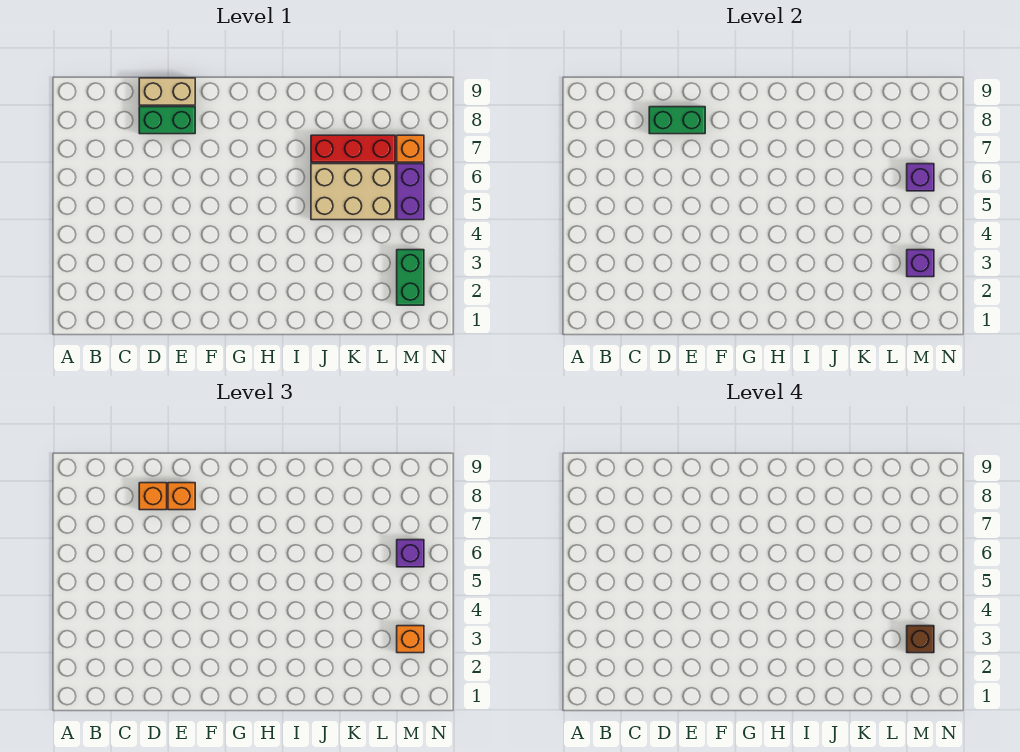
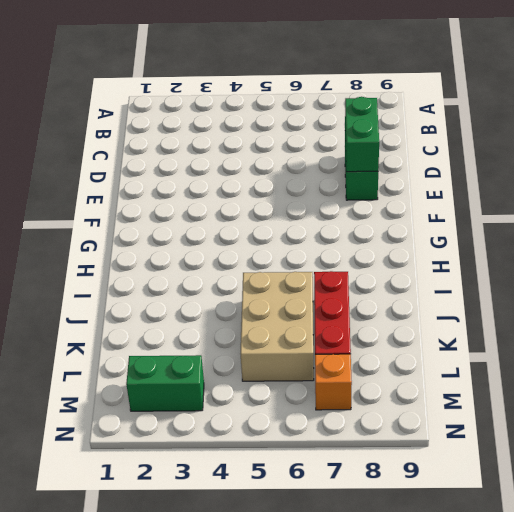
none -> tan 1x2 brick [139,78,195,105]
none -> purple 1x2 brick [397,164,424,220]
none -> purple 1x1 brick [907,250,934,277]

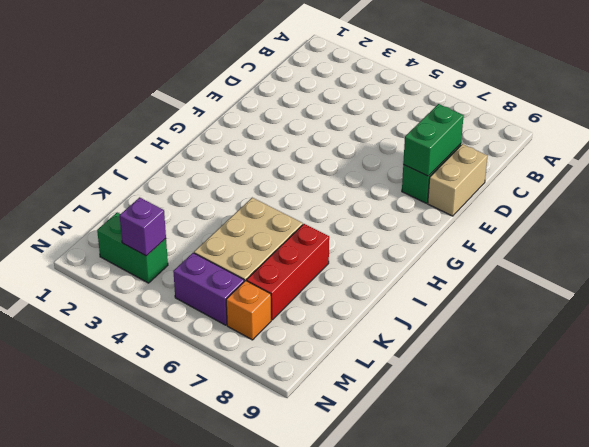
none -> purple 1x1 brick [907,164,934,191]
none -> orange 1x1 brick [139,483,167,510]
none -> orange 1x1 brick [168,483,195,510]

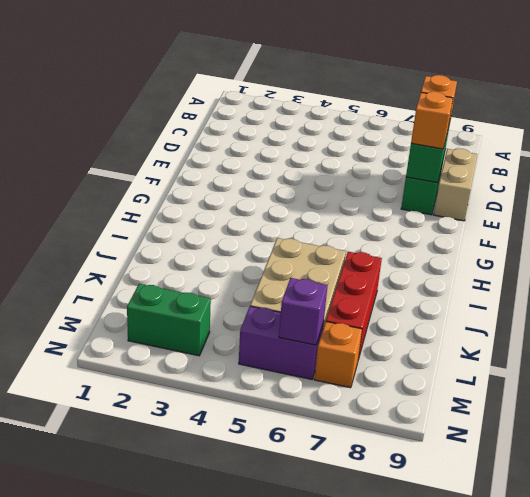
none -> purple 1x1 brick [907,250,934,277]
none -> orange 1x1 brick [397,626,424,653]
none -> purple 1x1 brick [397,540,424,567]

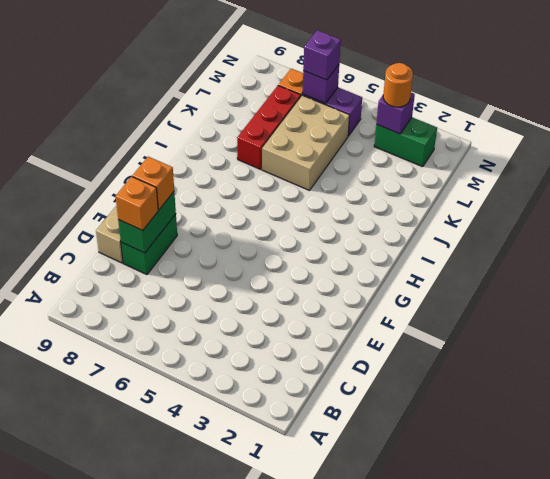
orange 1x1 round brick [383,63,413,107] -> orange 1x1 brick [397,626,424,653]
none -> brown 1x1 brick [907,626,934,653]

